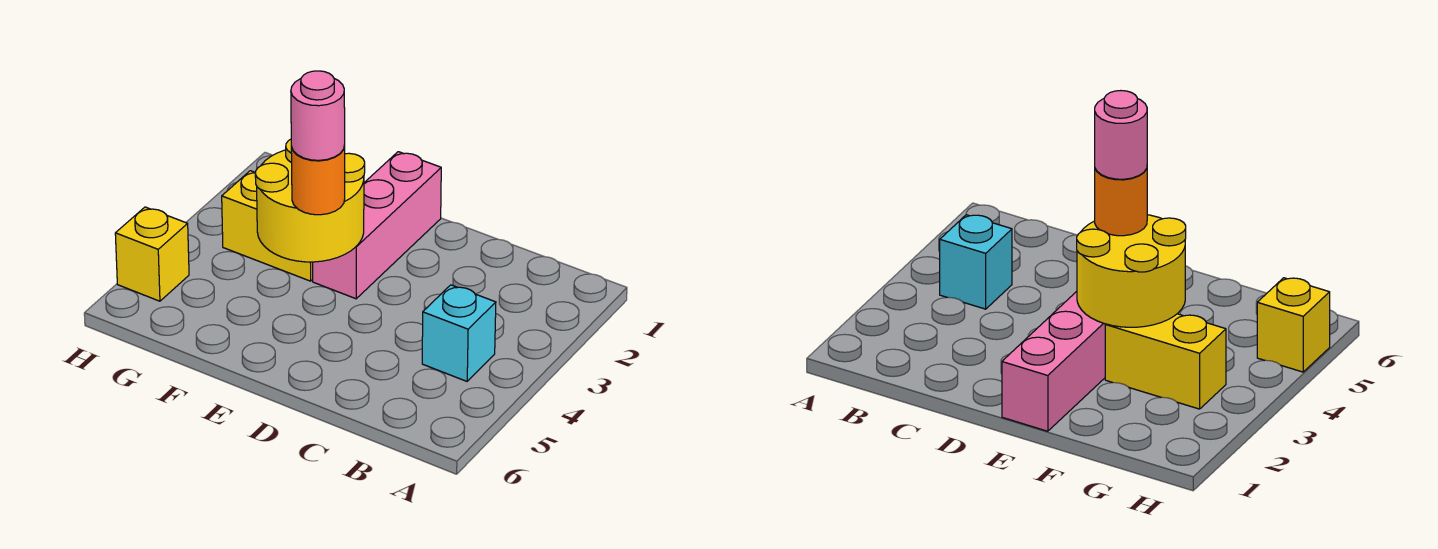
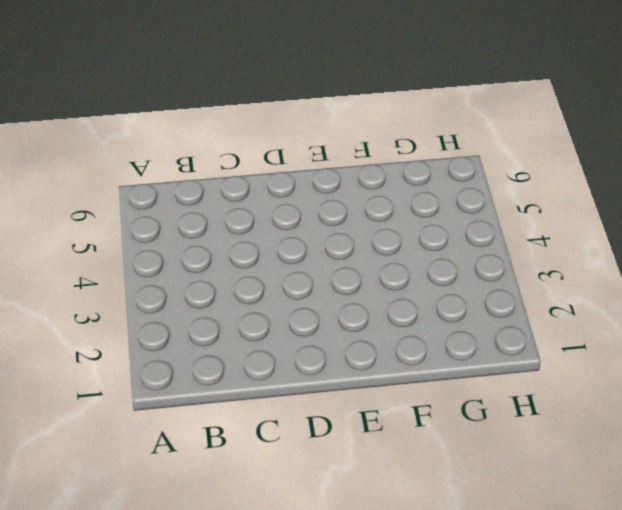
none -> cyan 1x1 brick [422,285,496,381]
none -> pink 1x3 brick [313,152,441,299]

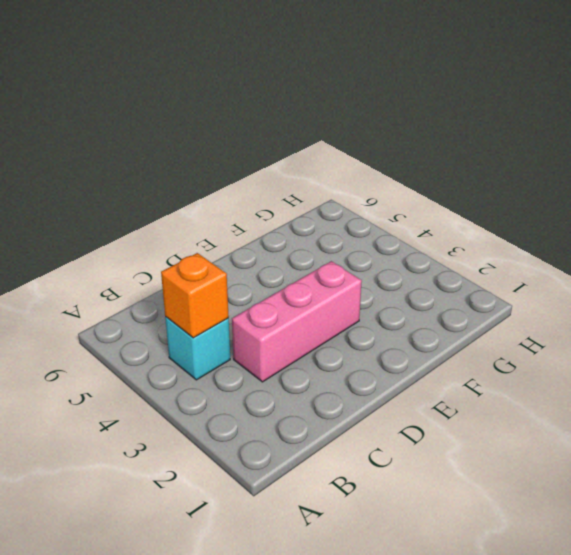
orange 1x1 brick [161,253,229,338] -> none
pink 1x3 brick [232,261,362,382] -> pink 1x3 brick turned to [313,152,441,299]
none -> yellow 1x2 brick [222,171,313,281]
none -> yellow 1x1 brick [115,207,189,301]

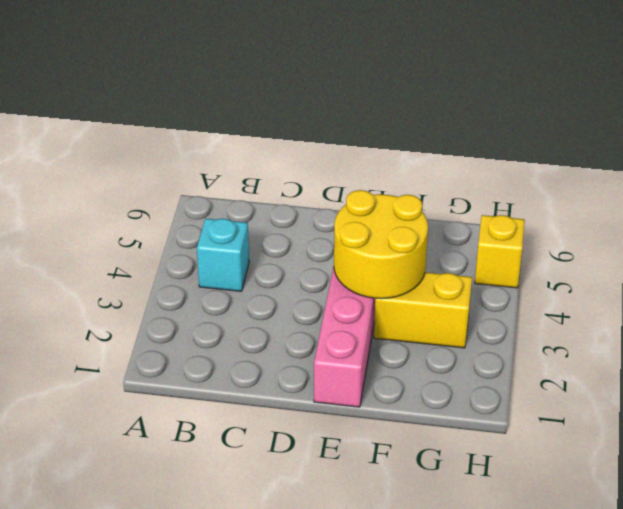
none -> orange 1x1 round brick [291,145,345,215]
none -> pink 1x1 round brick [291,71,345,160]

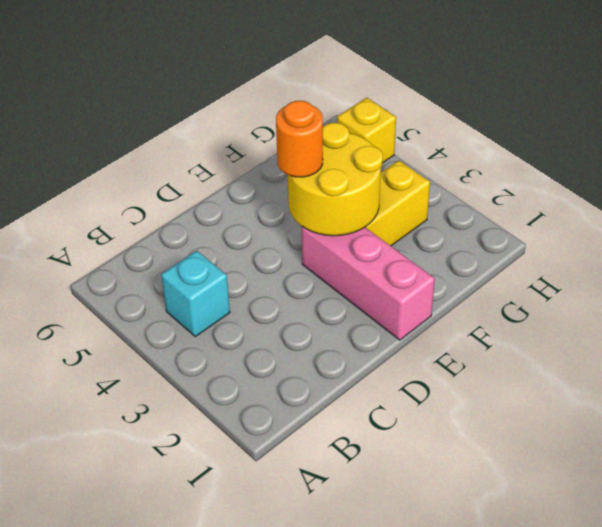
none -> pink 1x1 round brick [291,71,345,160]

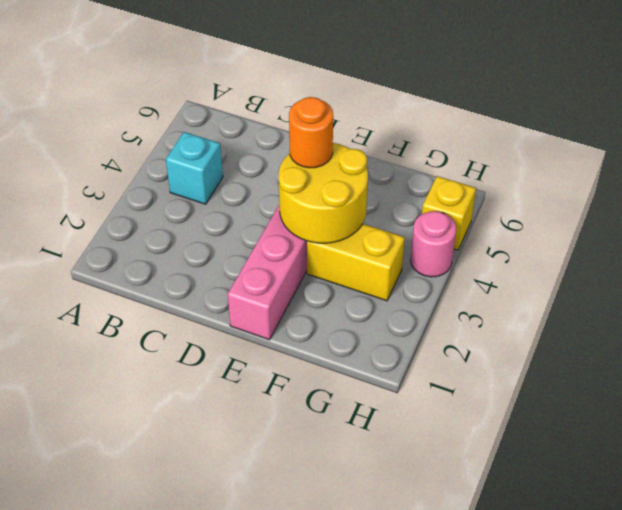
pink 1x1 round brick [411,211,456,277] -> pink 1x1 round brick moved to [291,71,345,160]

